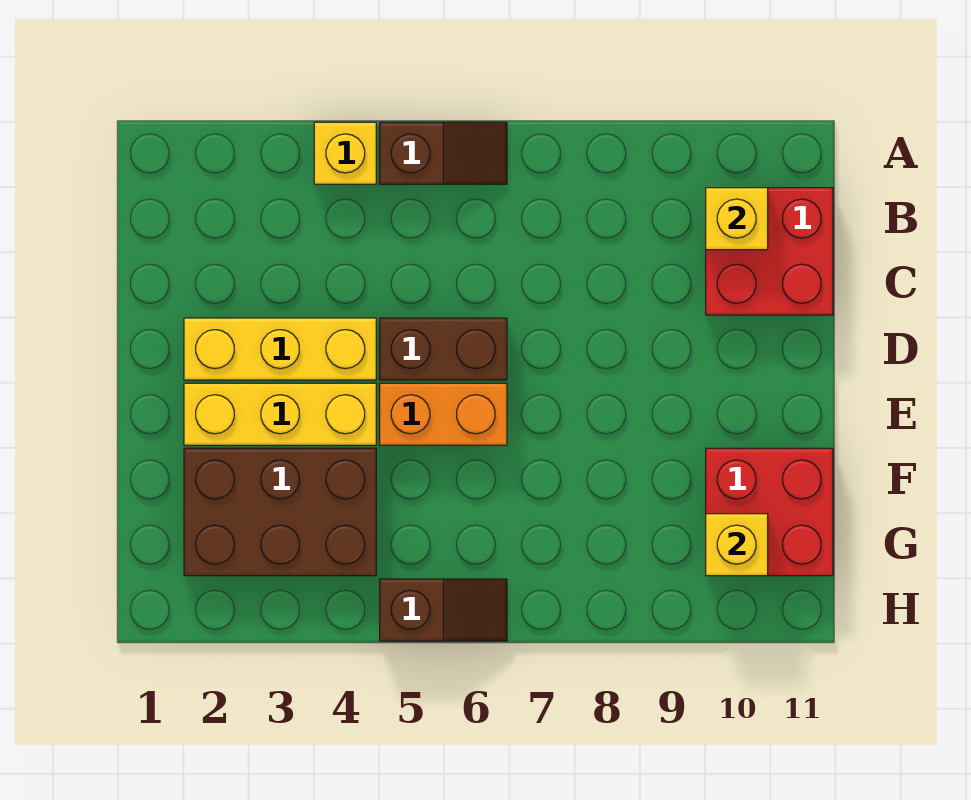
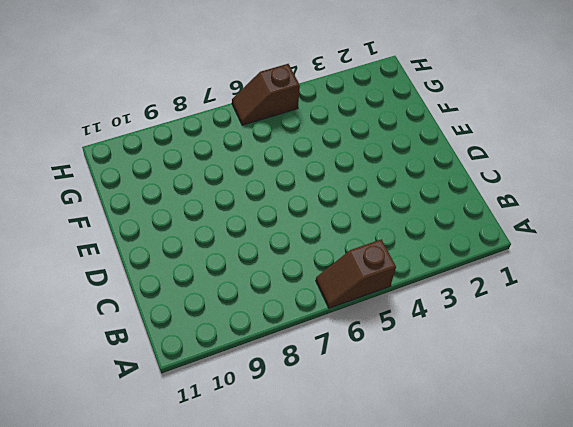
none -> yellow 1x1 brick [314,122,376,184]
none -> red 2x2 brick [706,188,833,315]
none -> yellow 1x3 brick [184,318,376,380]

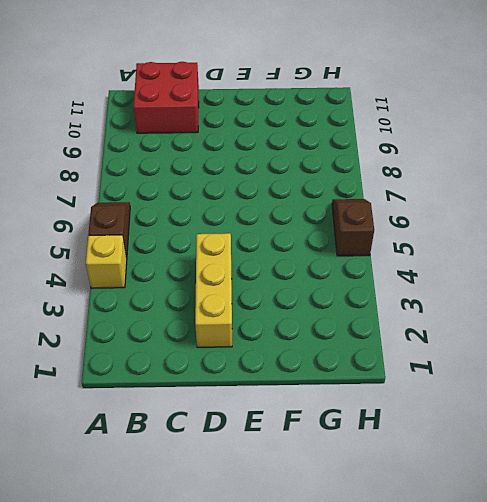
none -> brown 1x2 brick [380,318,507,380]
none -> yellow 1x3 brick [184,383,376,445]
none -> orange 1x2 brick [380,383,507,445]

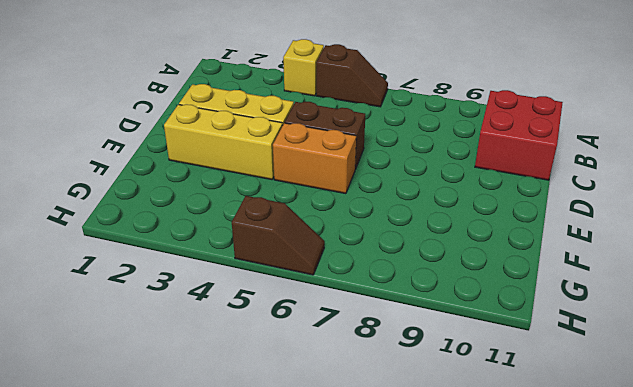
none -> brown 2x3 brick [184,448,376,576]
none -> red 2x2 brick [706,448,833,576]
none -> yellow 1x1 brick [706,188,768,250]

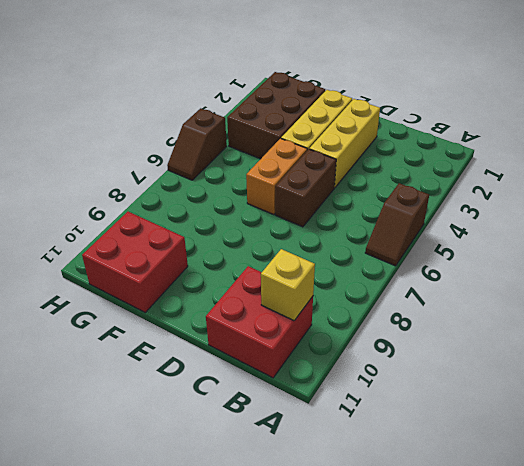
none -> yellow 1x1 brick [314,122,376,184]
none -> yellow 1x1 brick [706,514,768,576]

